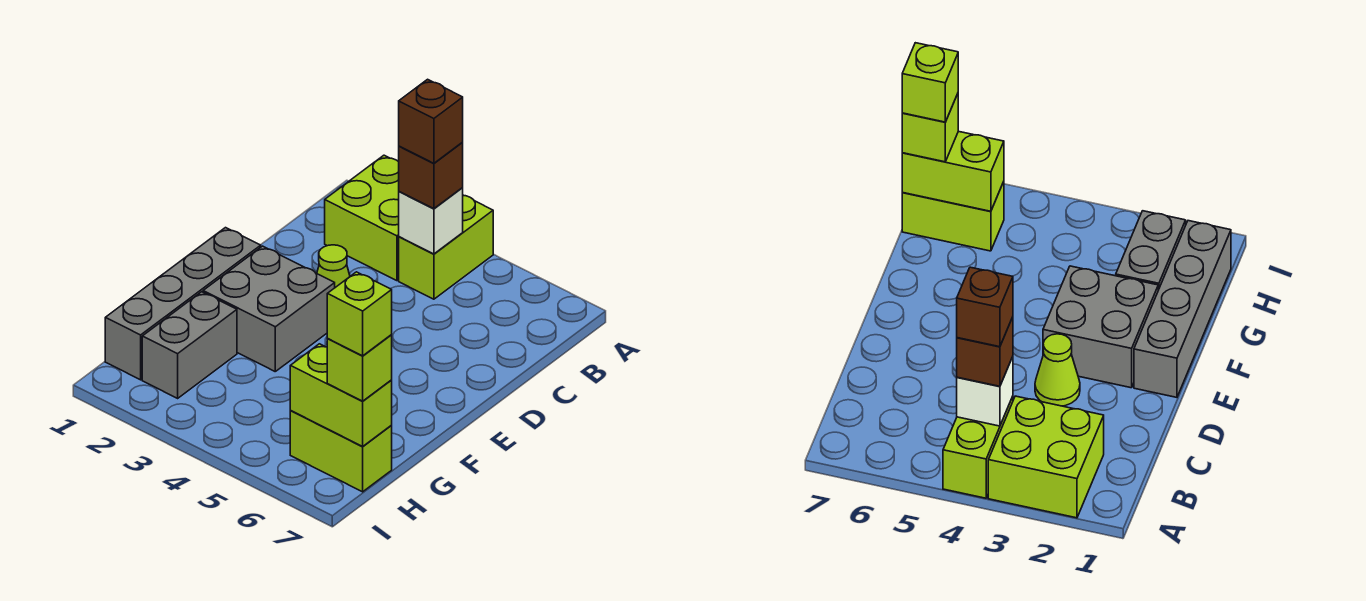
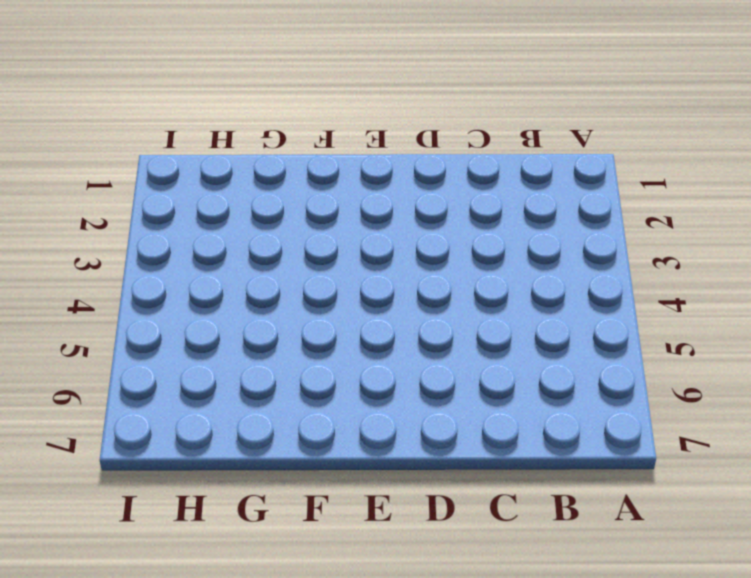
none -> lime 2x2 brick [325,155,399,281]
none -> lime 1x2 brick [399,195,493,299]
none -> lime 1x1 cone [317,245,350,287]

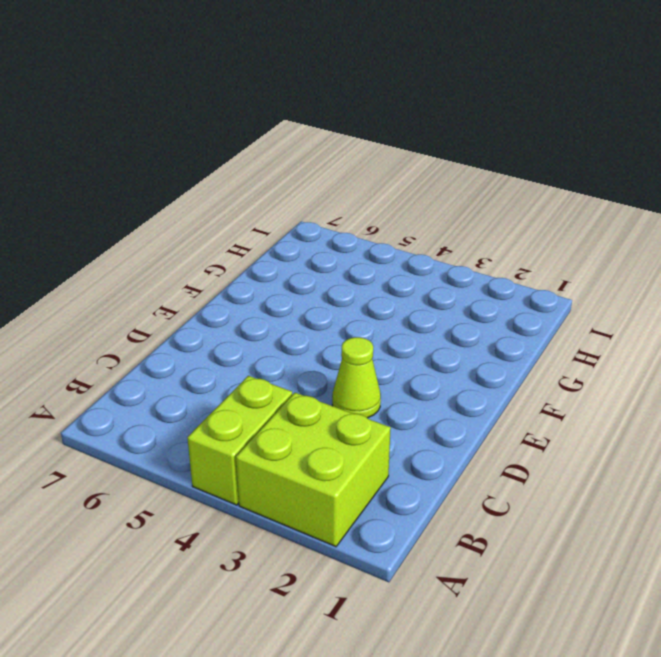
none -> grey 1x4 brick [105,228,261,380]
none -> grey 2x2 brick [203,246,335,371]
none -> grey 1x2 brick [142,292,237,398]

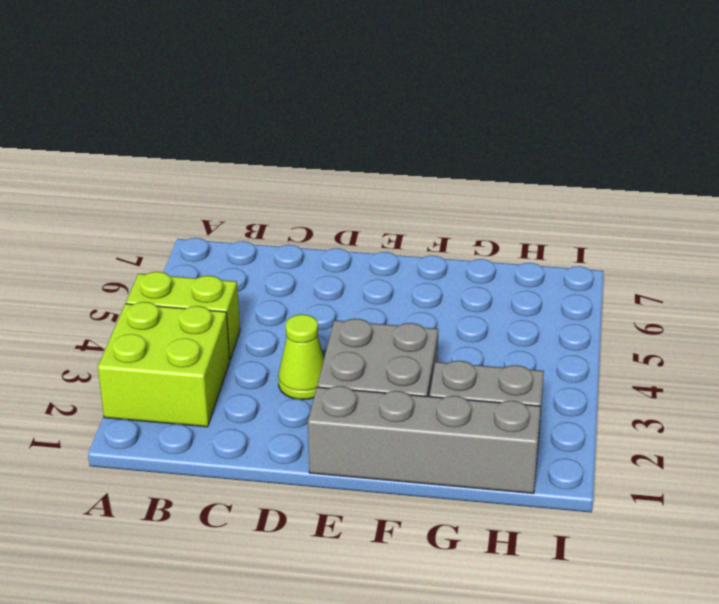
none -> lime 1x2 brick [290,411,392,492]
none -> white 1x1 brick [399,187,463,254]
none -> lime 1x2 brick [290,344,392,446]

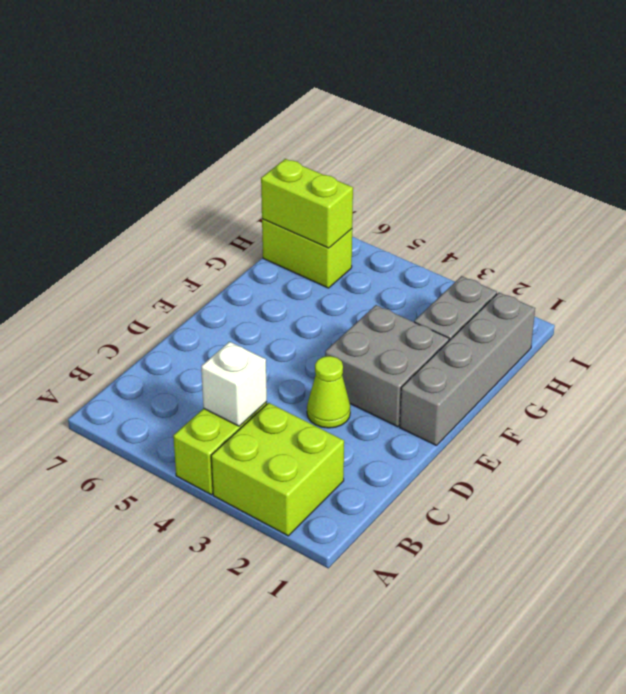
none -> brown 1x1 brick [399,143,463,209]
none -> lime 1x1 brick [327,335,392,401]
none -> brown 1x1 brick [399,79,463,164]

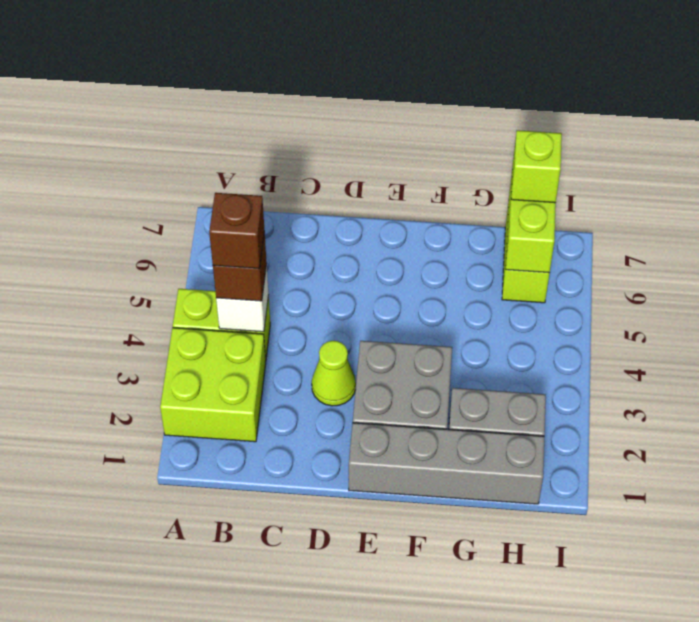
none -> lime 1x1 brick [327,272,392,356]

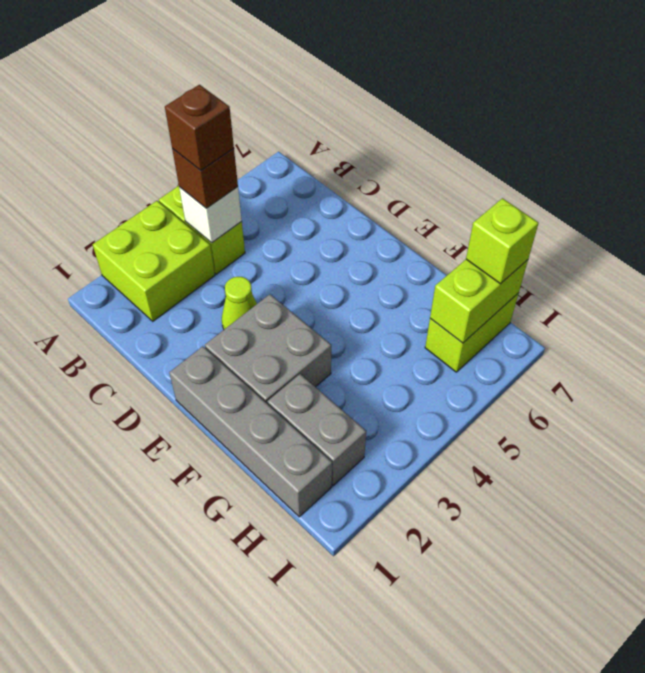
none -> lime 1x1 brick [327,272,392,356]

